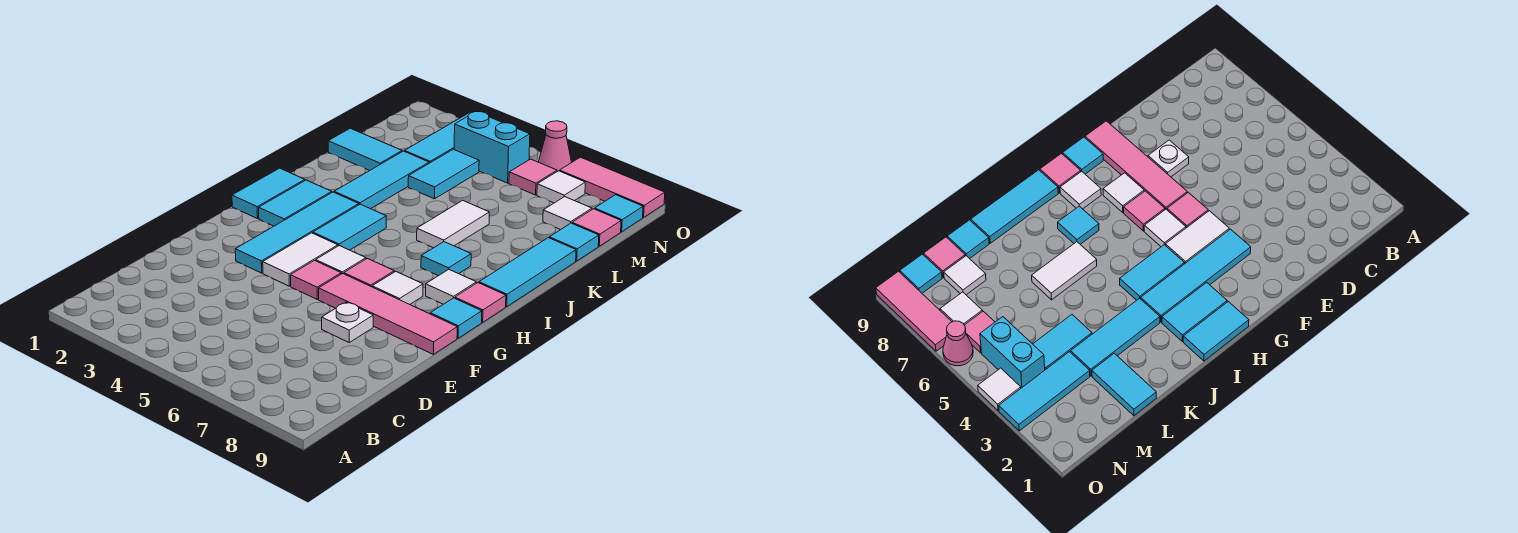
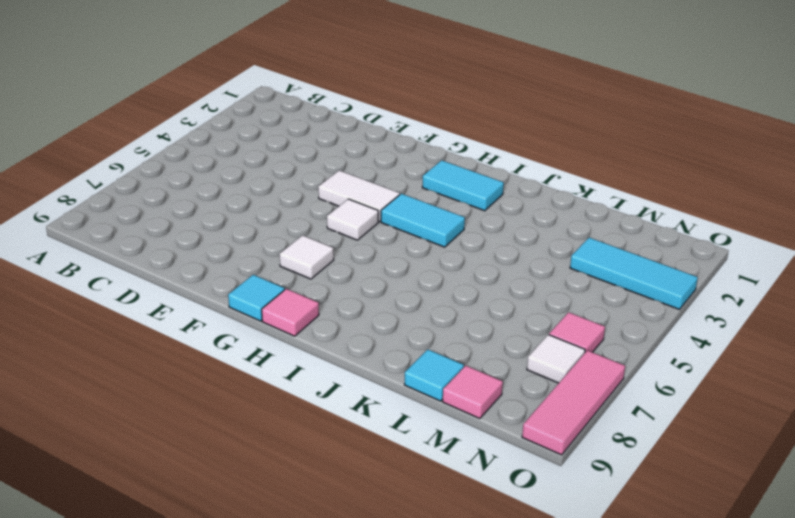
none -> white 1x1 plate [322,302,373,342]
none -> cyan 1x4 tile [235,192,359,273]
none -> pink 1x1 tile [291,261,341,299]
none -> pink 1x4 tile [319,273,457,354]

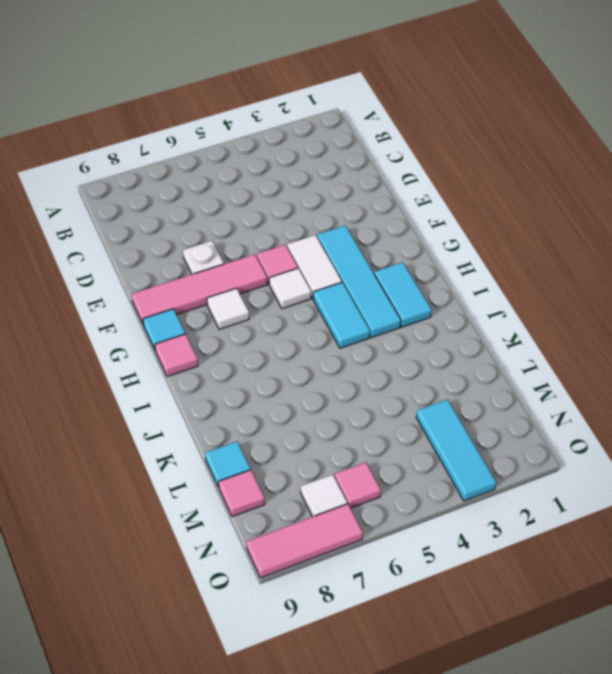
none -> pink 1x1 tile [344,258,394,287]
none -> cyan 1x2 tile [232,168,305,219]
none -> white 1x1 tile [426,269,476,304]
none -> cyan 1x1 tile [421,242,471,276]

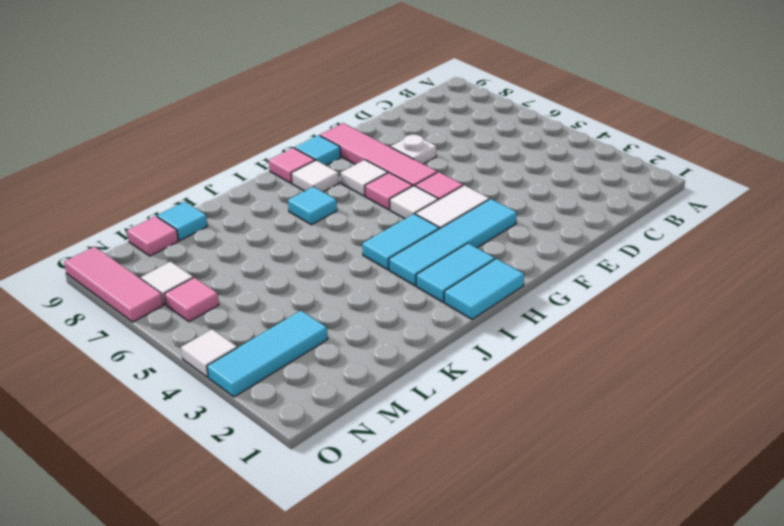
none -> cyan 1x3 tile [479,238,576,307]
none -> cyan 1x3 tile [334,151,429,209]
none -> white 1x2 tile [417,200,489,248]
none -> cyan 1x2 tile [328,128,402,171]

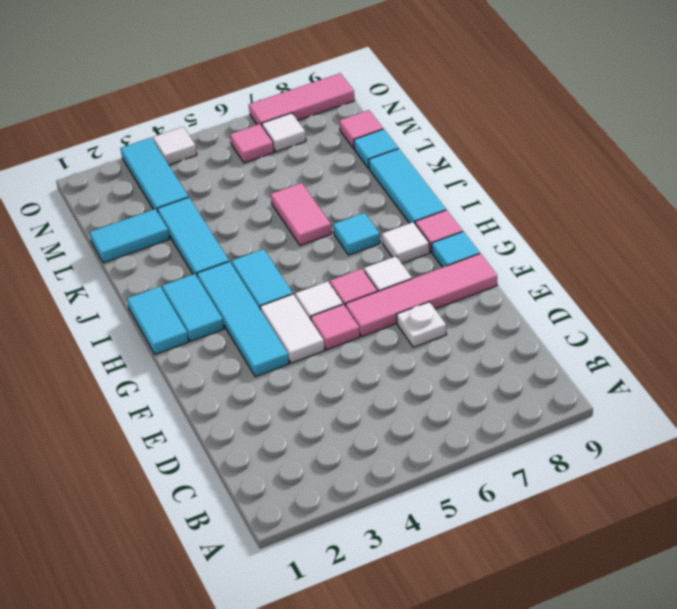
pink 1x2 tile [271,183,332,246] -> white 1x2 tile [417,200,489,248]
none -> cyan 1x2 tile [408,149,479,199]
none -> white 1x1 tile [543,197,592,230]
none -> cyan 1x2 brick [454,112,530,183]
none -> cyan 1x1 tile [595,195,643,232]

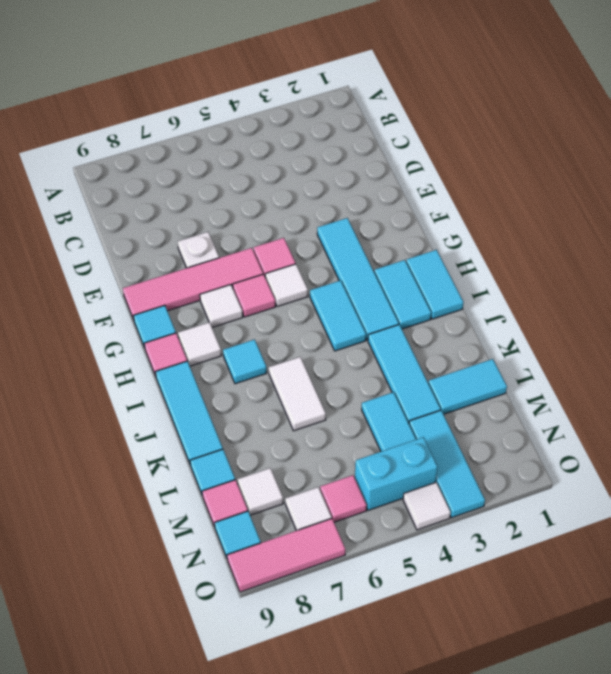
none -> white 1x2 tile [263,233,338,286]
none -> pink 1x1 cone [539,121,572,171]

